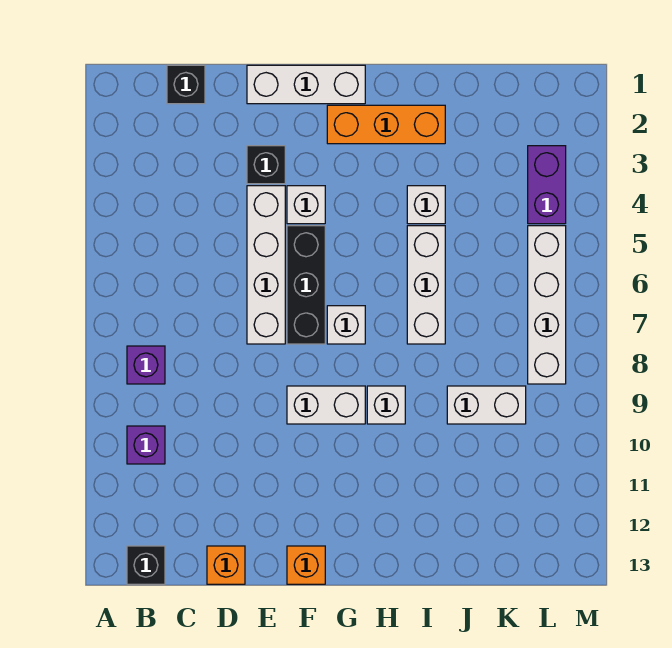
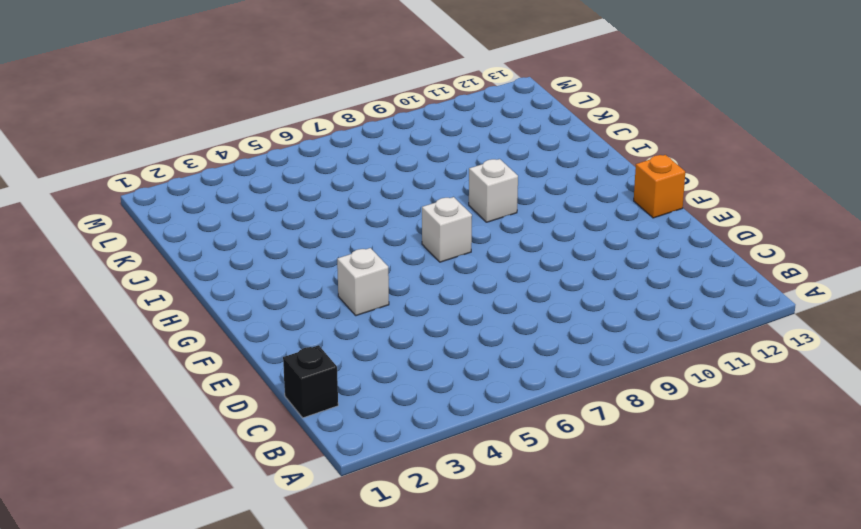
none -> purple 1x1 brick [127,346,165,384]
none -> purple 1x1 brick [127,426,165,464]
none -> black 1x1 brick [127,546,165,584]

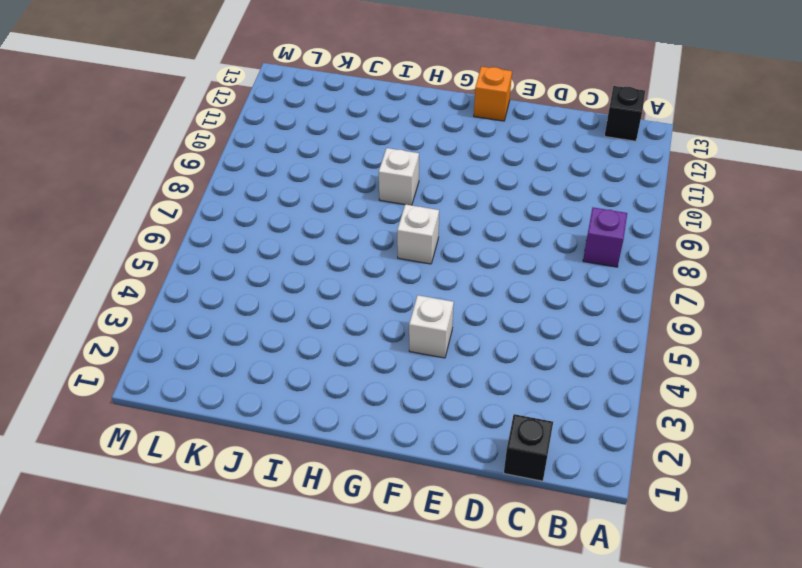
none -> purple 1x1 brick [127,426,165,464]
none -> orange 1x1 brick [207,546,245,584]
none -> white 1x3 brick [247,65,365,104]

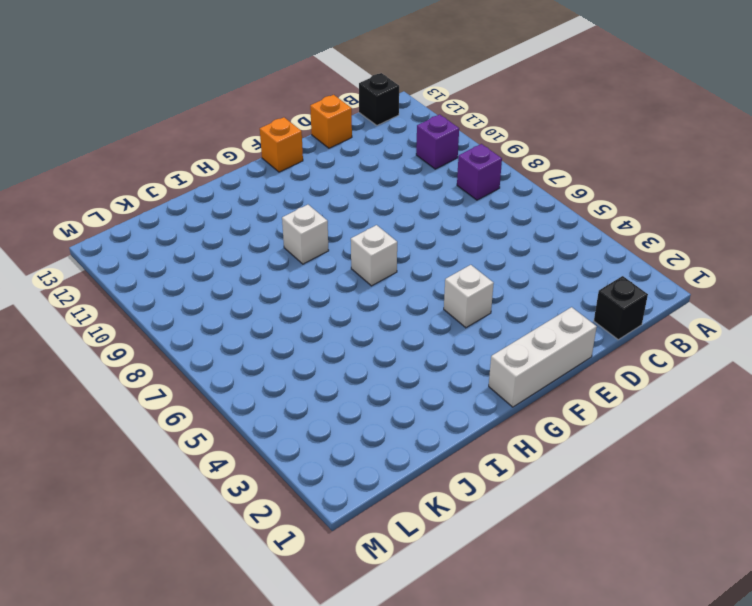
none -> black 1x1 brick [247,146,285,184]
none -> white 1x4 brick [247,186,285,344]
none -> black 1x3 brick [287,226,325,344]

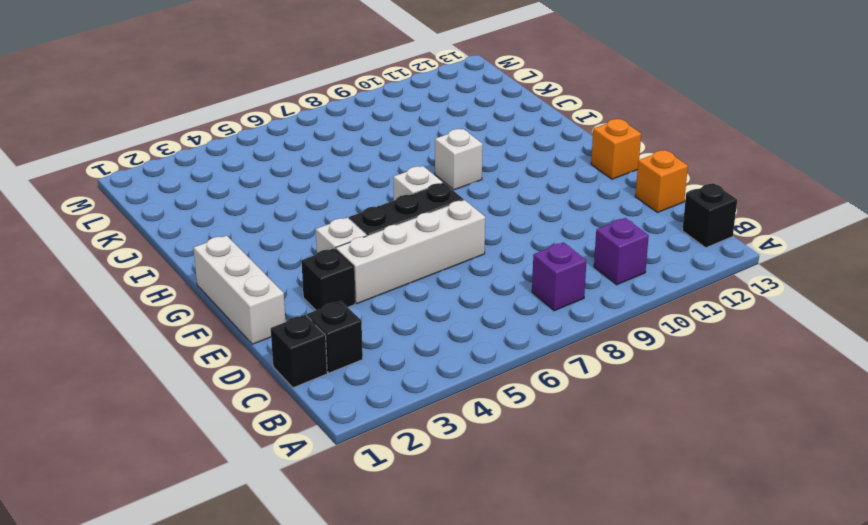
black 1x1 brick [307,301,363,373] -> none
none -> white 1x2 brick [287,386,365,424]
none -> orange 1x3 brick [327,105,445,144]
none -> white 1x1 brick [407,186,445,224]

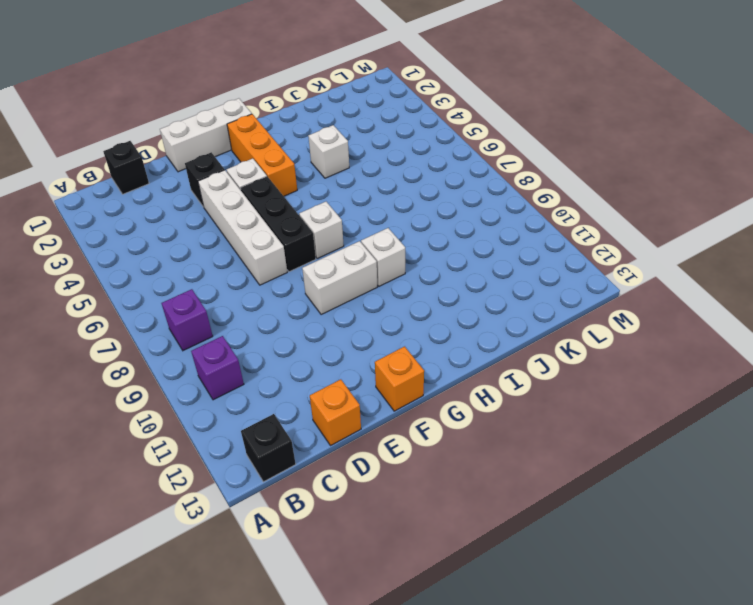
orange 1x3 brick [227,114,297,196] -> orange 1x3 brick turned to [327,105,445,144]
none -> white 1x3 brick [407,226,445,344]
none -> white 1x2 brick [447,386,526,424]
none -> purple 1x2 brick [528,146,566,224]

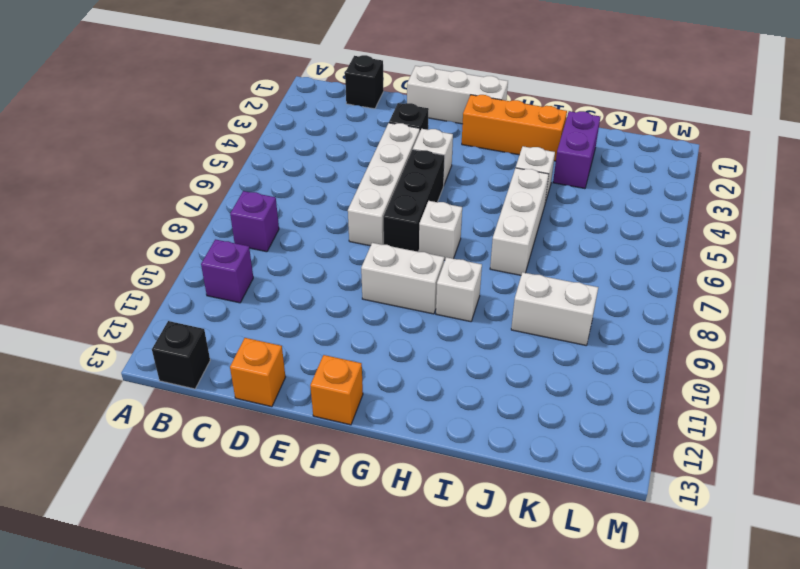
purple 1x2 brick [553,111,600,189] -> purple 1x2 brick moved to [528,146,566,224]
none -> white 1x4 brick [528,226,566,384]

